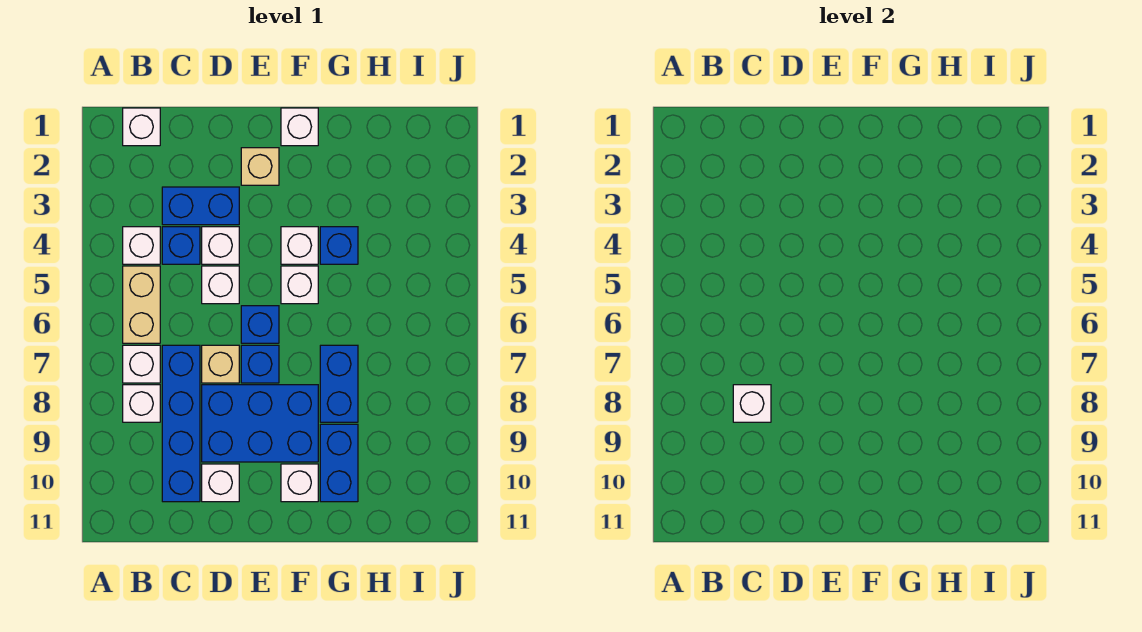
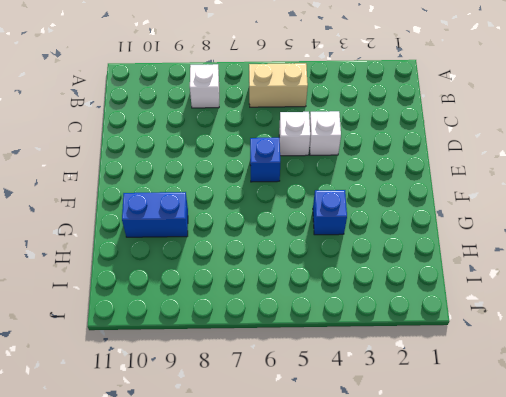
none -> white 1x1 brick [123,108,160,146]
none -> white 1x1 brick [123,227,160,264]
none -> white 1x1 brick [123,345,160,383]

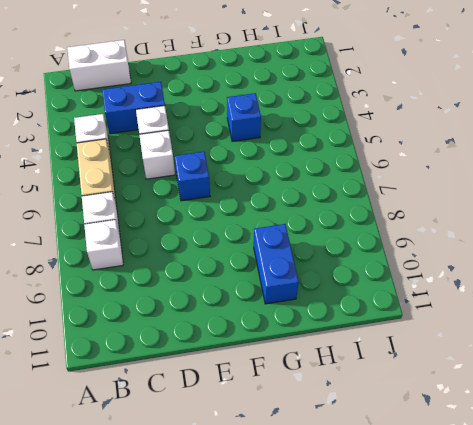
white 1x2 brick [67,40,131,91] -> white 1x1 brick [123,108,160,146]
none -> blue 1x1 brick [162,227,200,264]
none -> blue 1x4 brick [162,345,200,502]
none -> tan 1x1 brick [202,345,239,383]

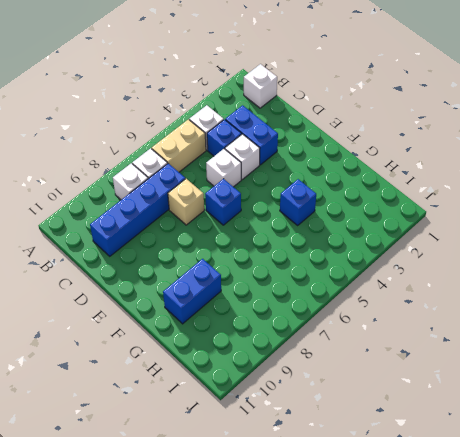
none -> blue 2x3 brick [202,385,318,462]
none -> white 1x1 brick [202,464,239,502]
none -> tan 1x1 brick [241,148,279,185]

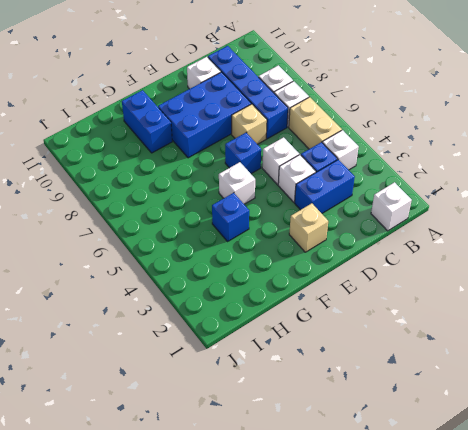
none -> blue 1x1 brick [241,345,279,383]
none -> white 1x1 brick [281,108,318,146]
none -> white 1x1 brick [281,227,318,264]

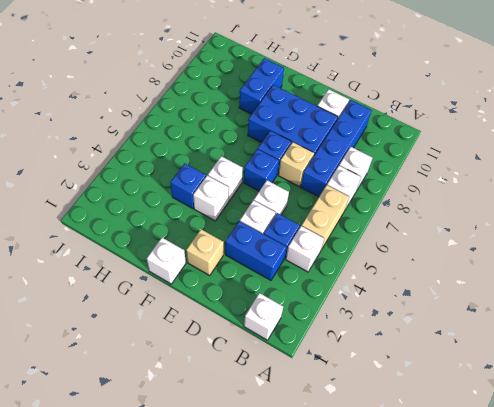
none -> white 1x1 brick [281,464,318,502]
none -> blue 1x2 brick [320,345,358,422]
none -> white 1x1 brick [733,385,771,422]

